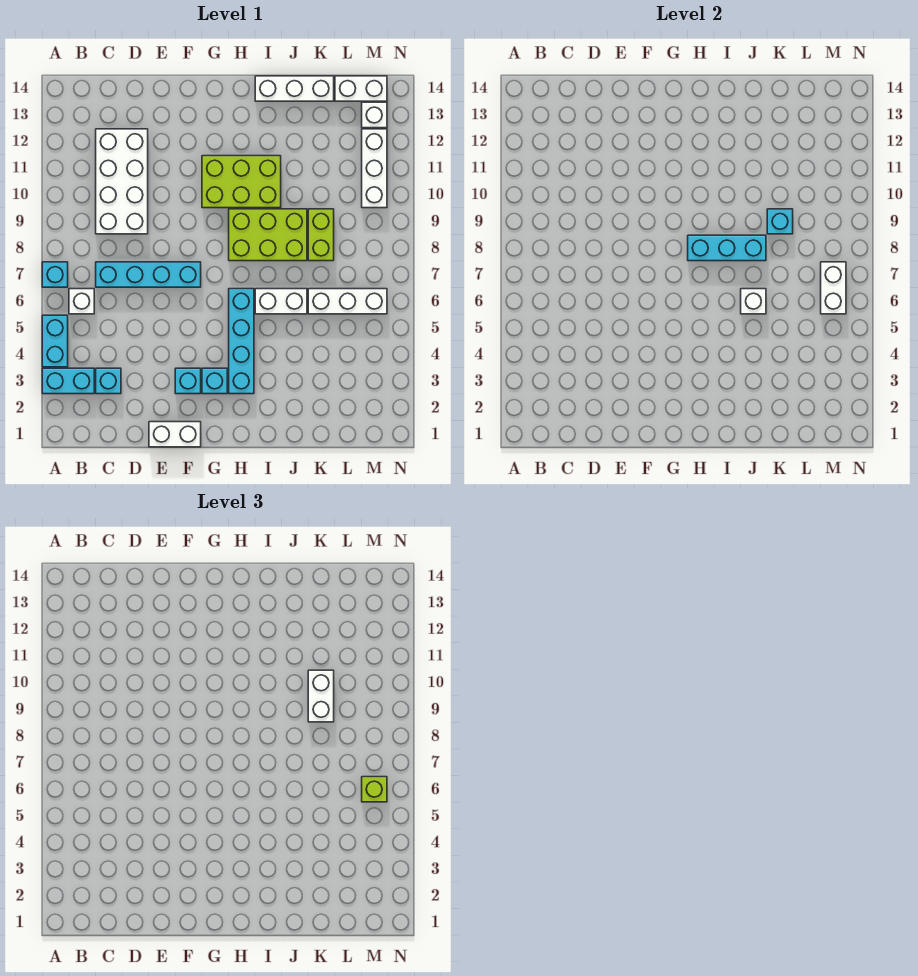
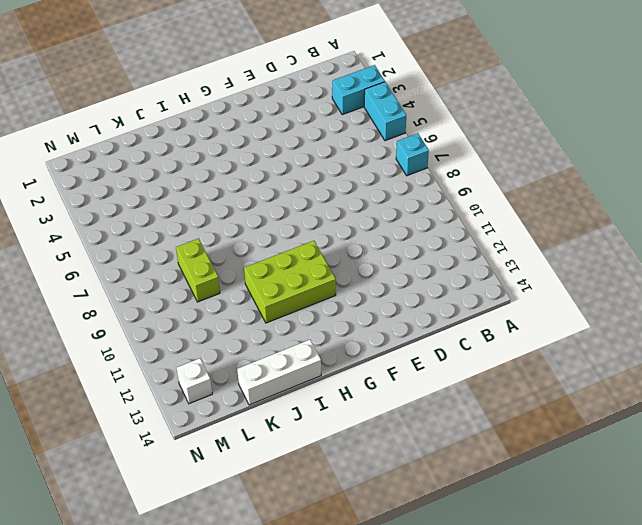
none -> white 1x1 brick [69,289,94,314]
none -> cyan 1x1 brick [96,368,121,394]
none -> cyan 1x4 brick [96,262,201,287]

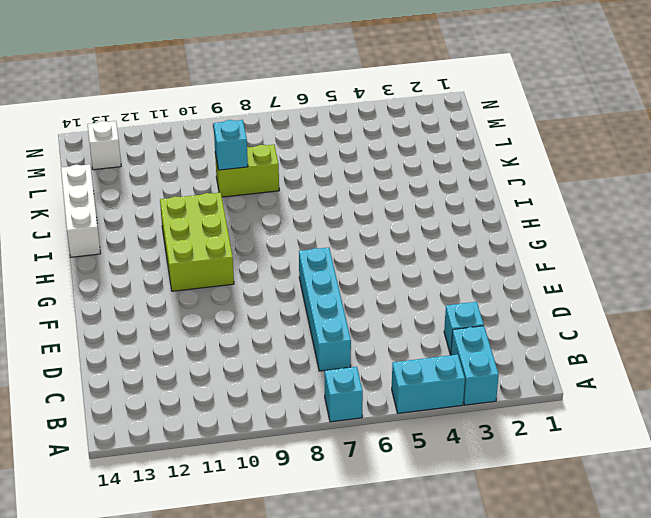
none -> white 1x1 brick [69,289,94,314]
none -> white 2x4 brick [96,129,148,234]
none -> white 1x2 brick [149,422,201,447]

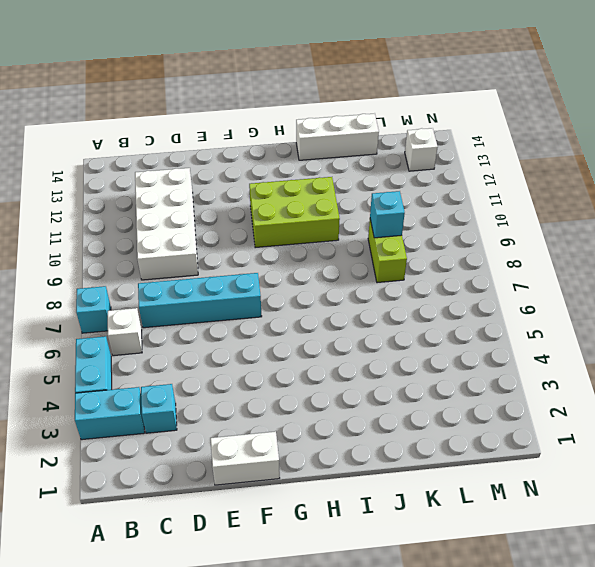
none -> cyan 1x1 brick [175,368,201,394]
none -> cyan 1x1 brick [202,368,227,394]
none -> cyan 1x4 brick [229,289,254,394]

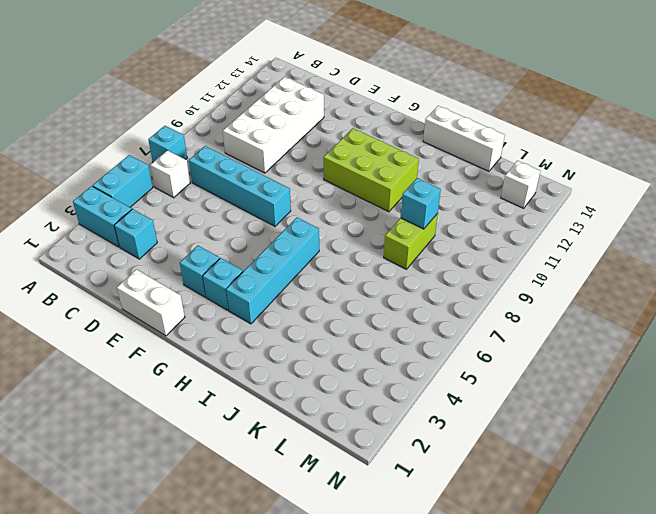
none -> lime 2x3 brick [229,209,307,261]
none -> white 1x2 brick [255,289,307,314]
none -> white 1x3 brick [308,289,387,314]

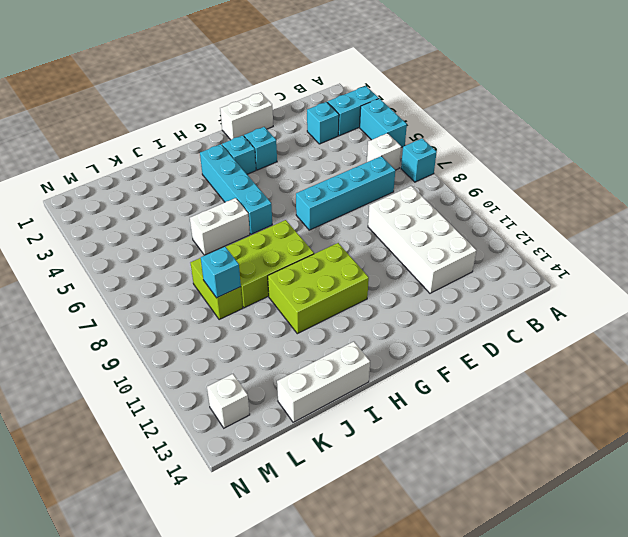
none -> white 1x3 brick [308,289,387,314]
none -> white 1x2 brick [335,76,387,101]
none -> white 1x3 brick [362,129,387,208]

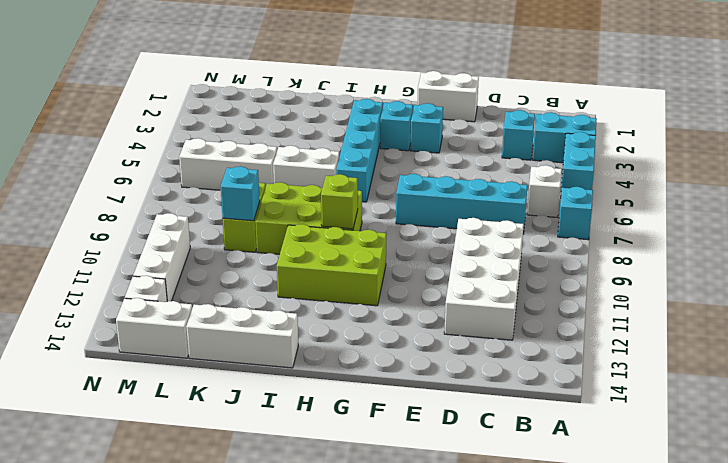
lime 1x1 brick [321,174,358,229] -> lime 1x1 brick moved to [362,777,387,802]
none -> cyan 1x3 brick [688,235,766,261]
none -> white 1x1 brick [741,289,766,314]
none -> white 1x2 brick [821,262,846,314]

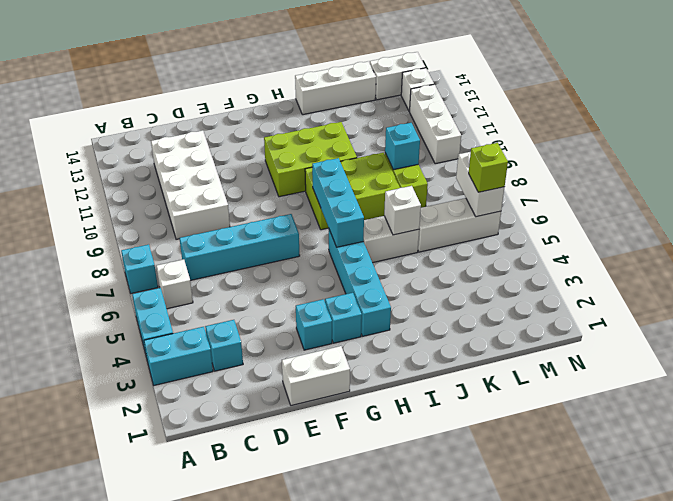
cyan 1x3 brick [312,158,364,247] -> cyan 1x3 brick turned to [688,235,766,261]
none -> white 1x2 brick [308,670,334,722]

